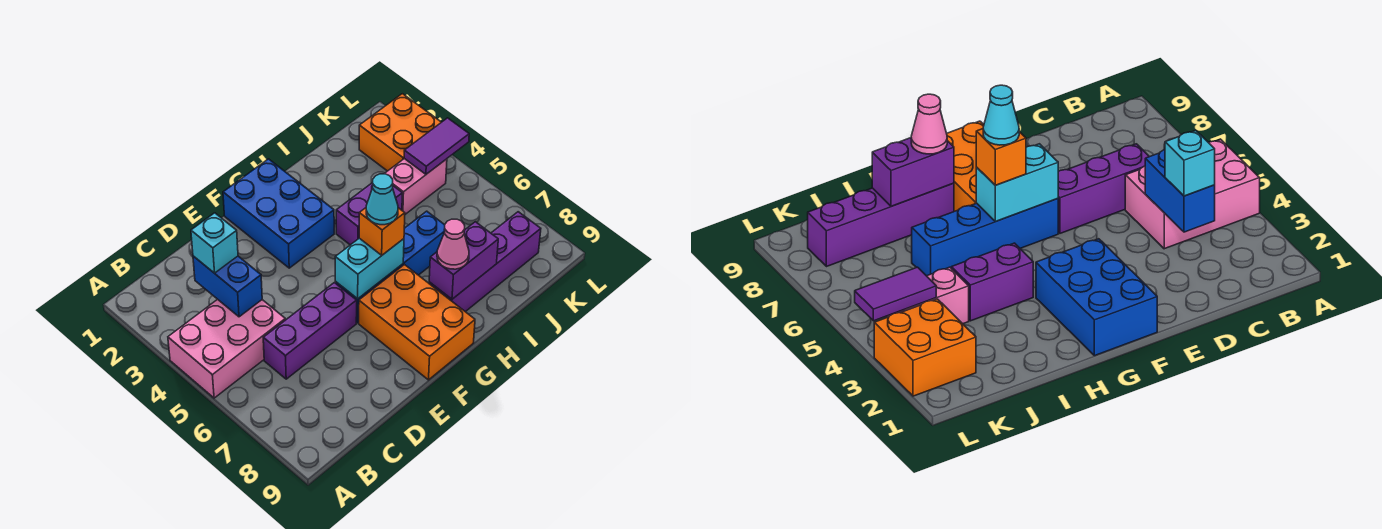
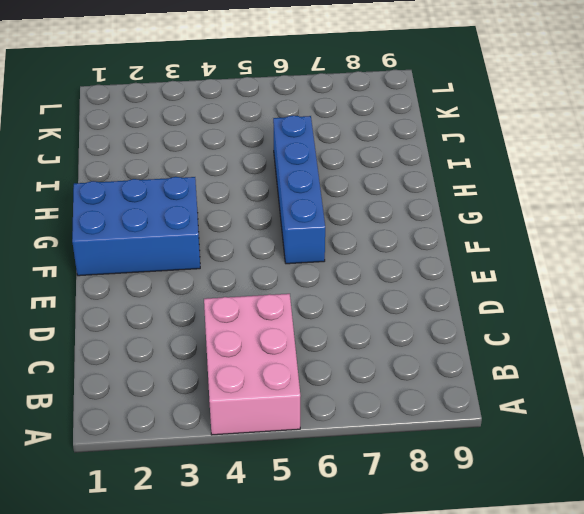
none -> purple 1x3 brick [263,283,357,379]
none -> orange 2x3 brick [359,265,475,380]
none -> purple 1x2 brick [336,183,402,245]

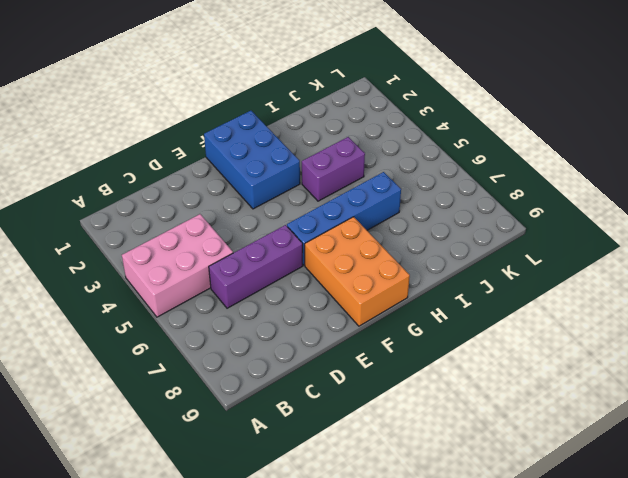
none -> purple 1x4 brick [429,212,541,312]
none -> pink 1x2 brick [384,159,447,214]
none -> orange 2x2 brick [359,94,441,171]

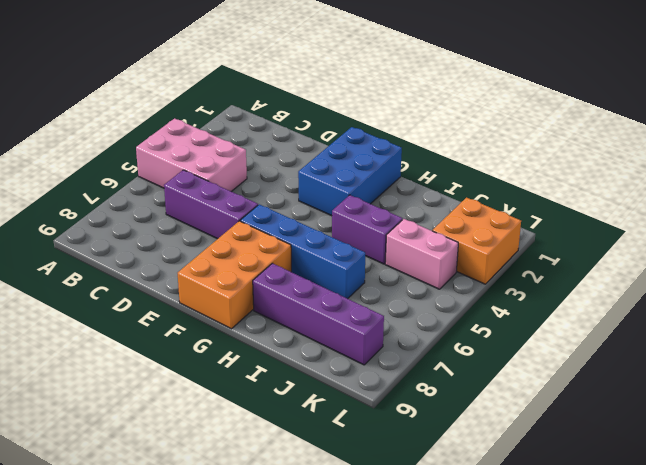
none -> blue 1x2 brick [193,256,262,317]
none -> cyan 1x2 brick [335,238,404,299]
none -> purple 1x2 brick [429,222,498,299]

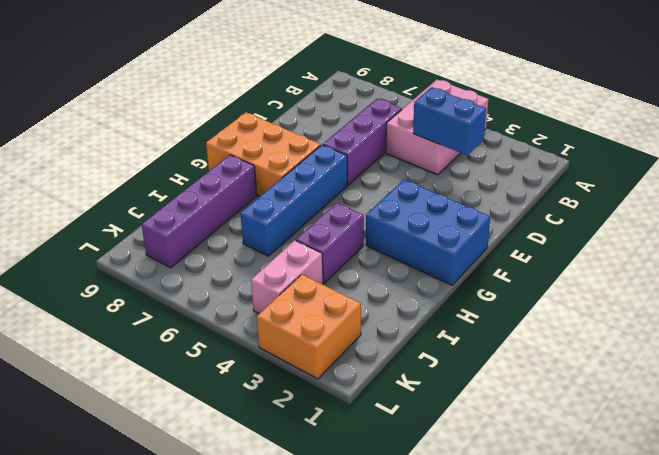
none -> cyan 1x2 brick [335,238,404,299]
none -> purple 1x2 brick [429,222,498,299]
none -> purple 1x2 tile [404,118,469,174]

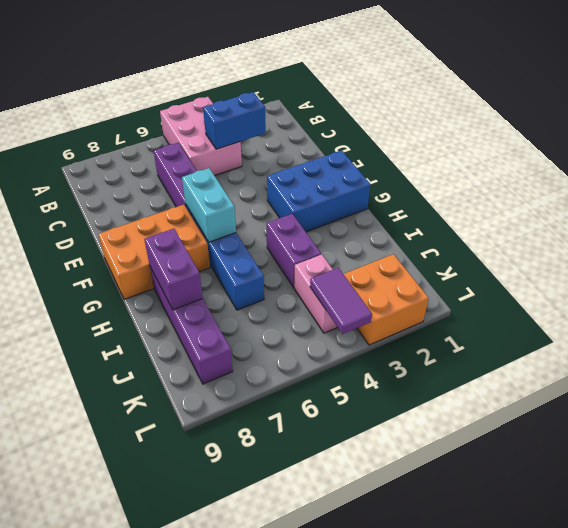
none -> cyan 1x1 brick [191,213,238,273]
none -> orange 1x1 brick [359,208,405,255]
none -> pink 1x1 cone [437,219,469,269]

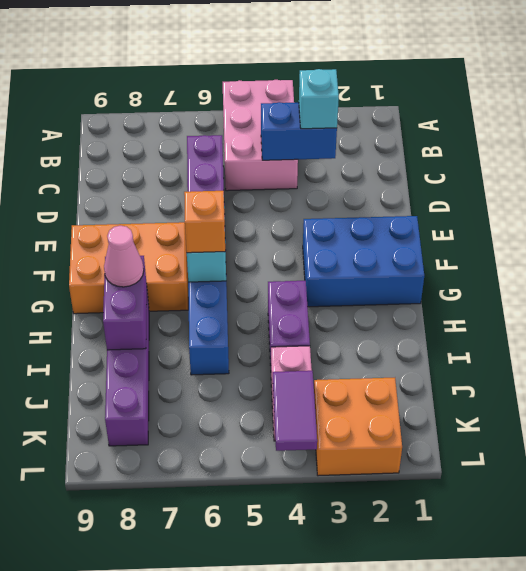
none -> cyan 1x1 cone [366,174,398,225]

